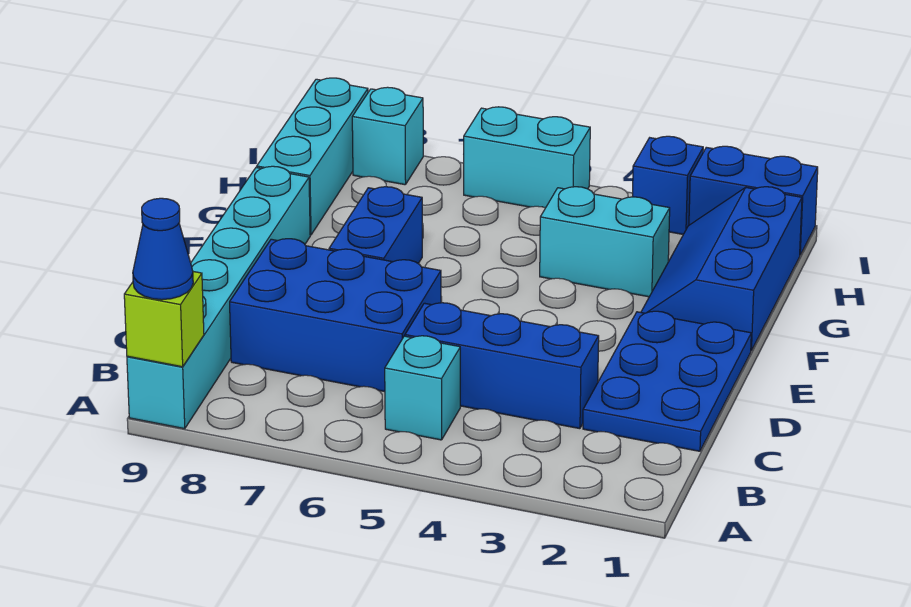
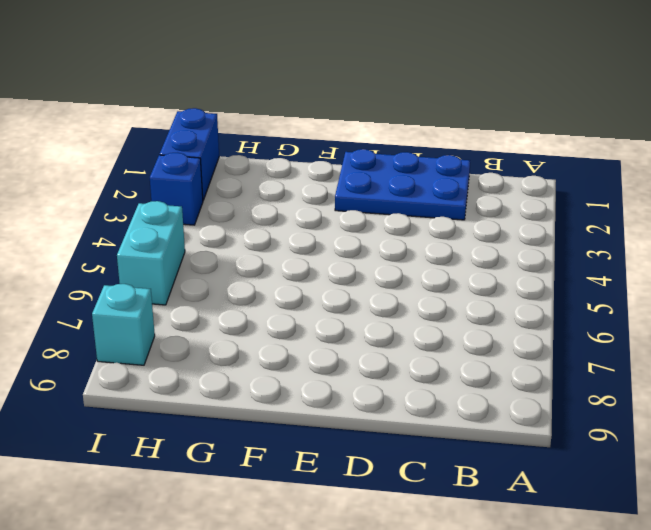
none -> cyan 1x6 brick [127,166,310,429]
none -> cyan 1x1 brick [385,336,460,440]
none -> blue 1x3 brick [405,303,599,429]

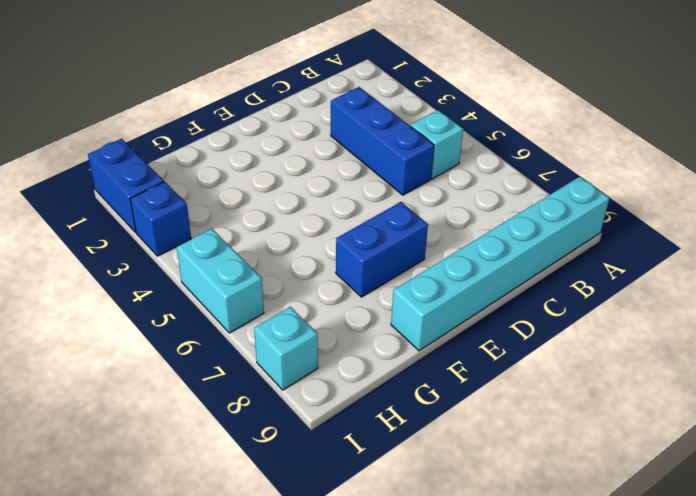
none -> blue 2x3 plate [583,311,751,451]
none -> blue 2x3 brick [230,239,441,392]
none -> blue 2x3 slope [641,187,802,351]

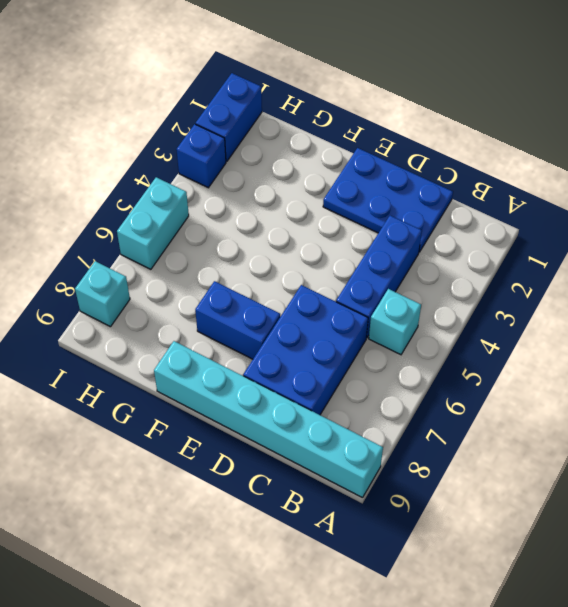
none -> blue 2x3 slope [641,187,802,351]
none -> cyan 1x2 brick [540,187,670,297]
none -> cyan 1x3 brick [257,78,368,235]

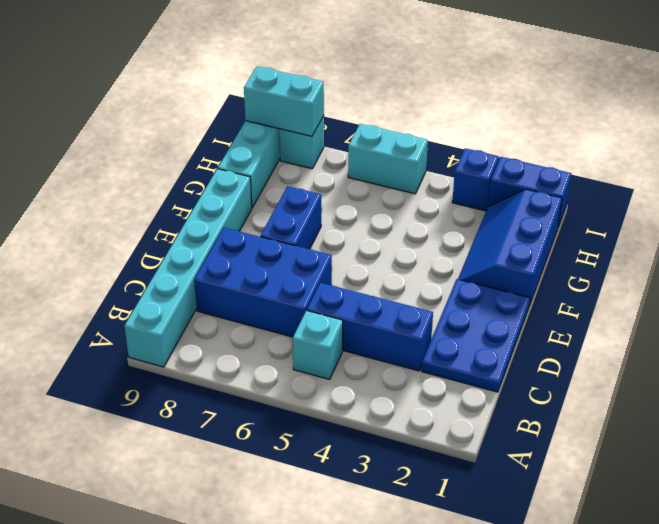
cyan 1x2 brick [244,66,324,136] -> cyan 1x2 brick moved to [540,187,670,297]
none -> lime 1x1 brick [124,272,204,367]
none -> blue 1x1 cone [133,198,193,300]

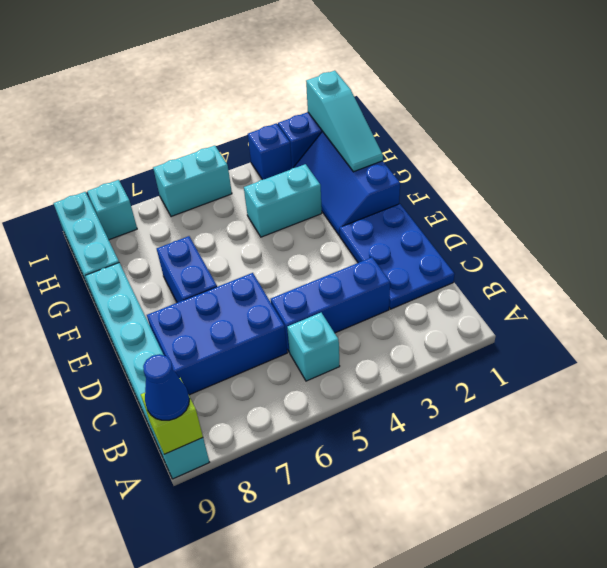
cyan 1x3 slope [306,71,383,172] -> none

